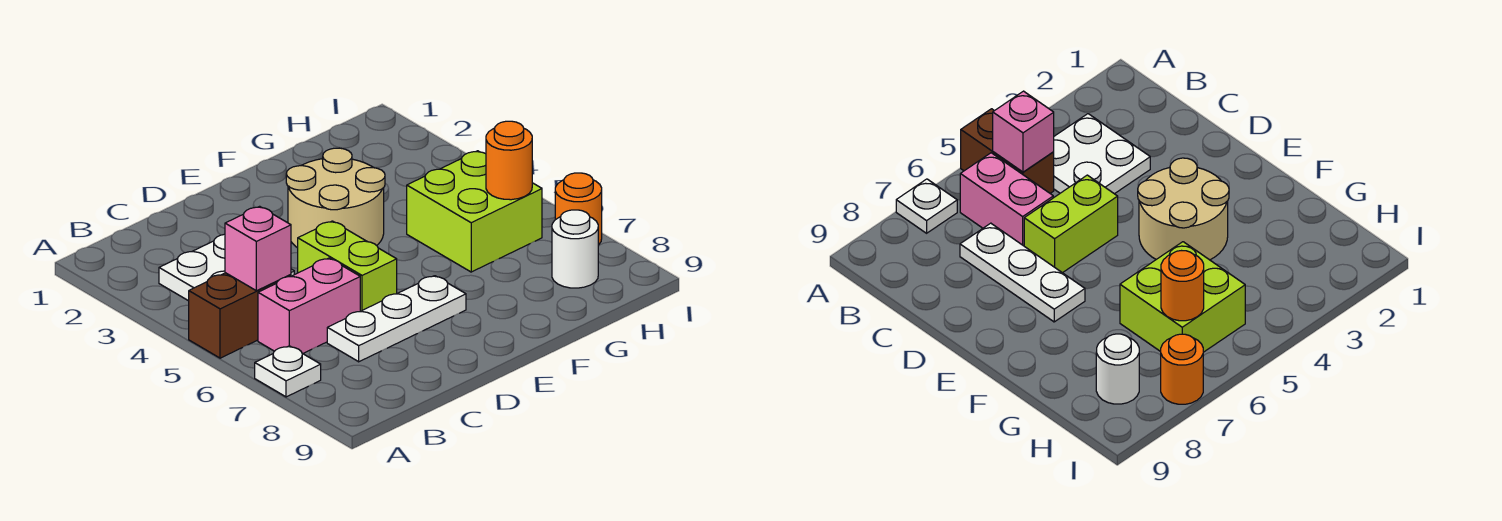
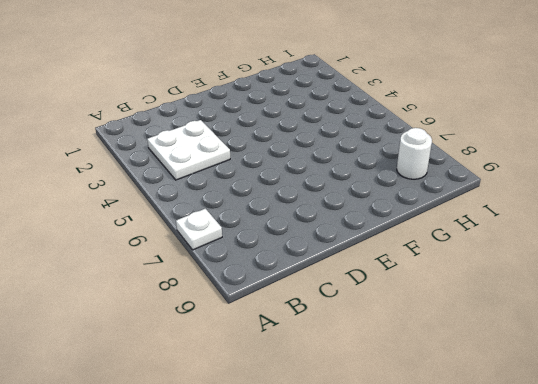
none -> brown 1x2 brick [189,273,291,358]
none -> pink 1x2 brick [258,258,360,354]
none -> white 1x3 plate [327,276,466,362]

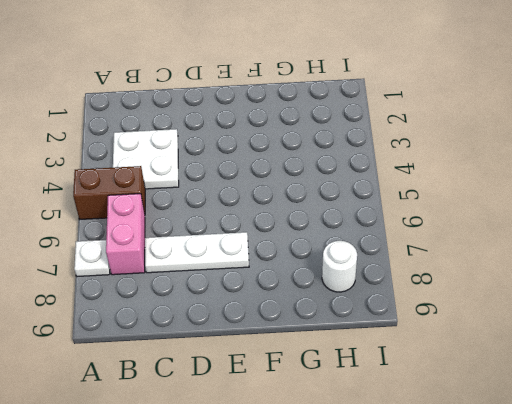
pink 1x2 brick [106,194,145,275] -> pink 1x2 brick turned to [258,258,360,354]
none -> lime 1x2 brick [298,221,397,311]
none -> tan 2x2 round brick [286,148,385,248]
none -> lime 2x2 brick [407,151,542,272]

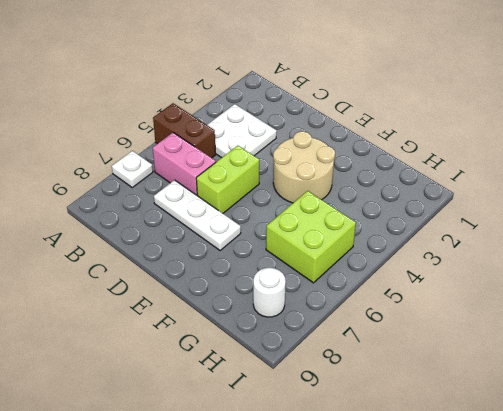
none -> orange 1x1 round brick [555,173,602,245]
none -> pink 1x1 brick [225,206,291,291]
none -> orange 1x1 round brick [486,121,532,200]

